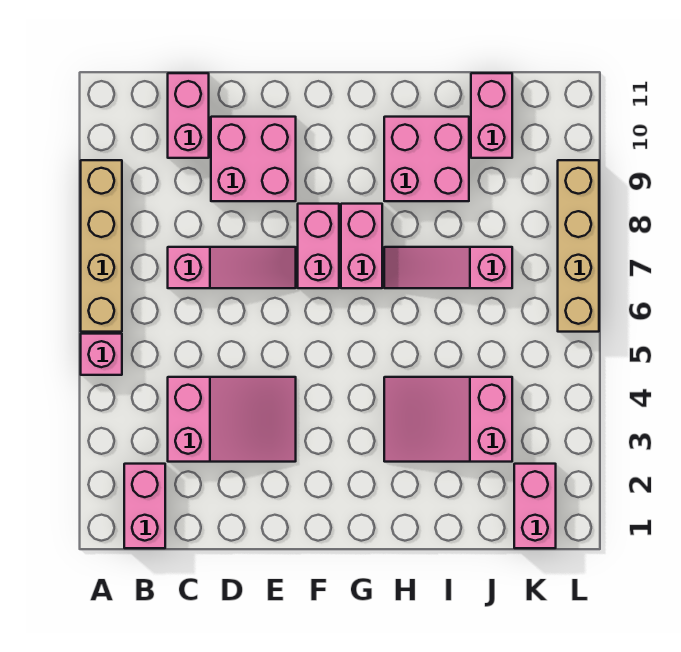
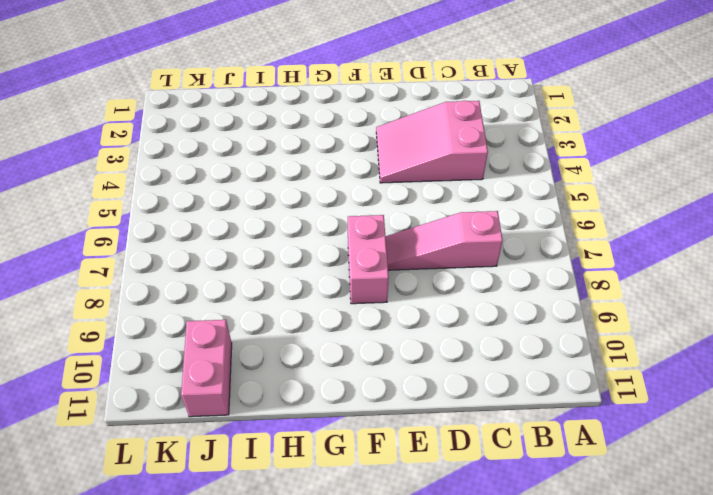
none -> pink 1x1 brick [81,334,122,375]
none -> tan 1x4 brick [81,160,122,332]
none -> pink 1x2 brick [124,464,165,548]

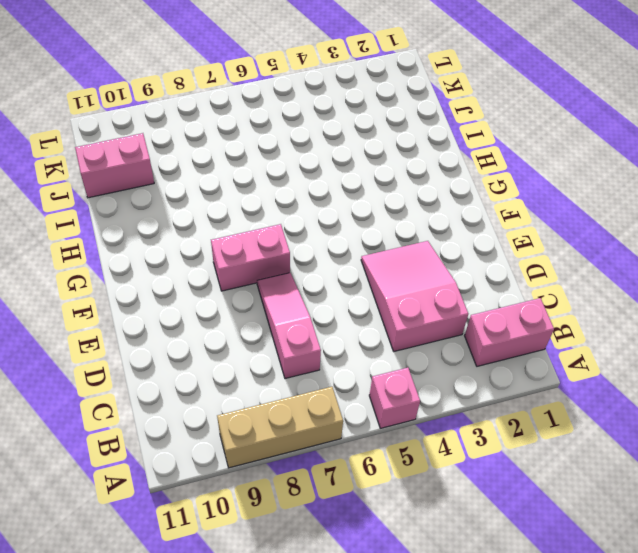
tan 1x3 brick [217,387,343,468] -> tan 1x4 brick [81,160,122,332]
none -> pink 1x2 brick [168,73,209,158]
none -> pink 2x2 brick [211,117,296,201]
none -> pink 1x2 brick [341,204,382,288]

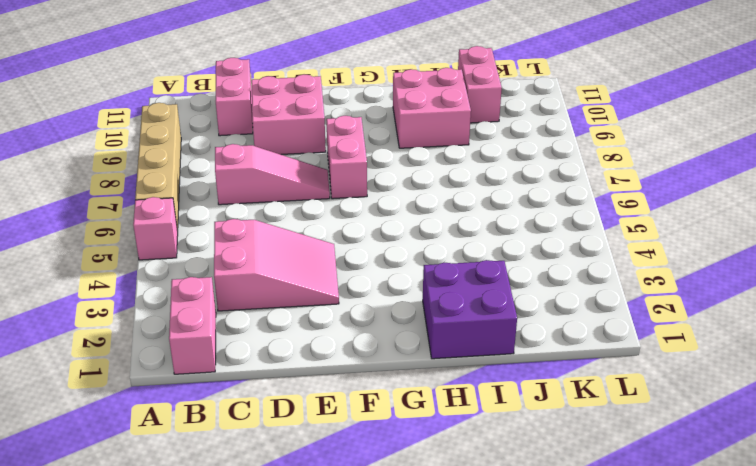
purple 2x2 brick [423,260,517,359] -> none
none -> pink 1x2 brick [341,204,382,288]
none -> pink 2x3 slope [384,377,512,462]
none -> pink 1x3 slope [384,247,512,288]

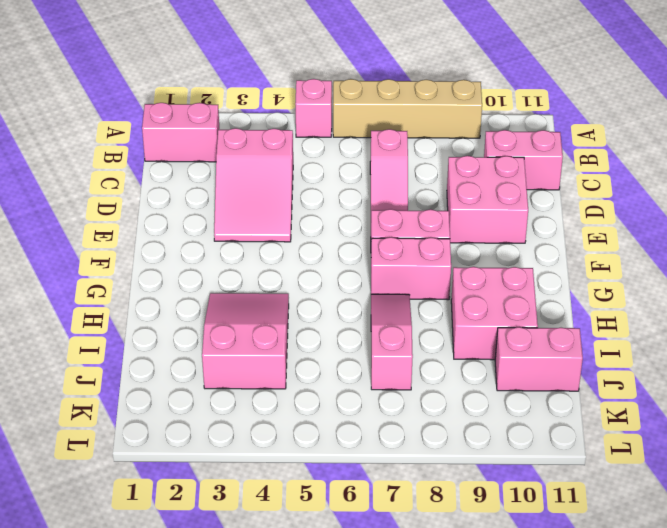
none -> pink 1x2 brick [514,464,556,548]
none -> tan 1x4 brick [558,160,599,332]

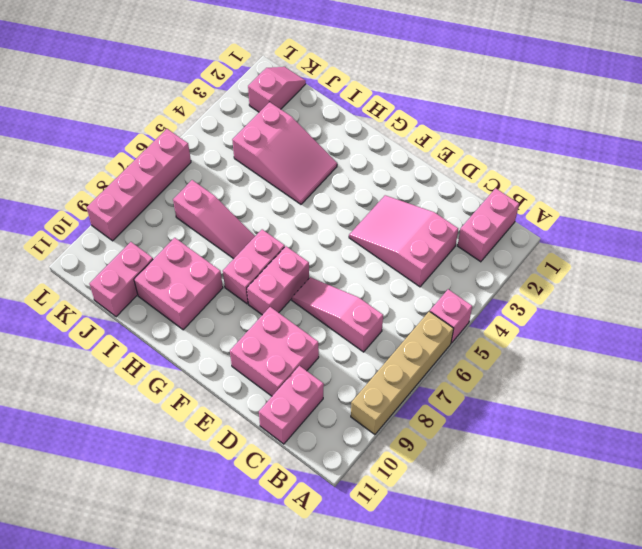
pink 1x2 slope [248,67,306,112] -> pink 1x2 brick [514,464,556,548]
pink 1x4 brick [87,129,191,241] -> tan 1x4 brick [558,160,599,332]

